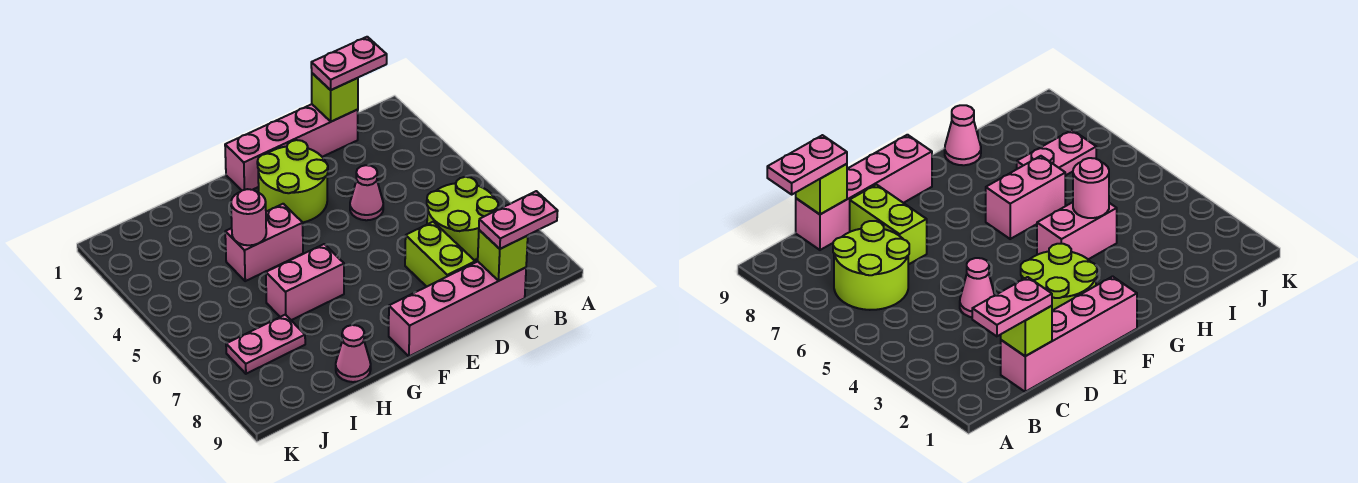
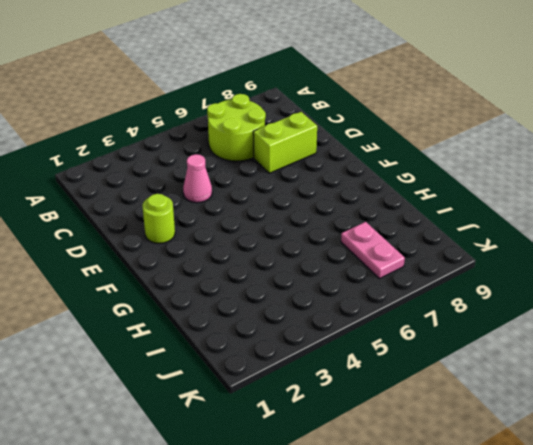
lime 1x1 round brick [142,194,175,243] -> lime 2x2 round brick [257,140,328,222]
none -> pink 1x4 brick [225,104,358,190]
none -> pink 1x4 brick [389,262,526,356]
none -> pink 1x2 brick [225,204,303,281]

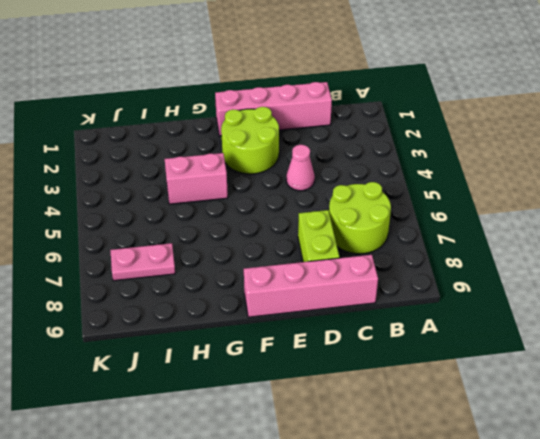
none -> pink 1x2 brick [266,244,344,320]
none -> pink 1x1 cone [336,325,371,382]
none -> lime 1x1 brick [312,73,358,122]

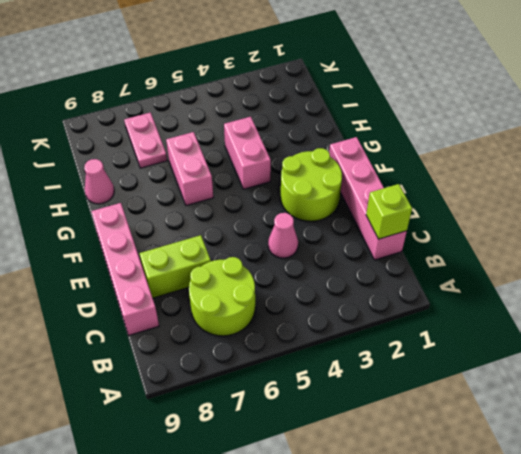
none -> lime 1x1 brick [478,230,528,281]
none -> pink 1x1 round brick [231,189,266,245]
none -> pink 1x2 plate [311,37,387,90]

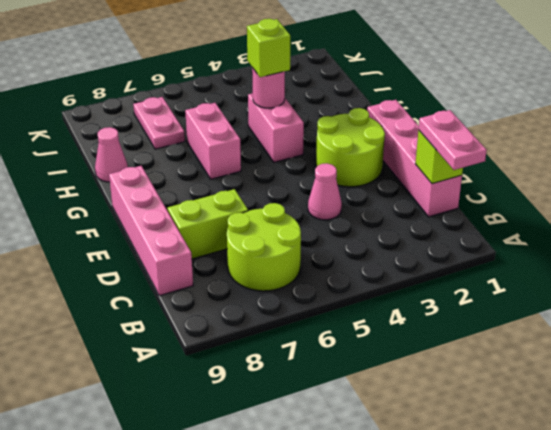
lime 1x1 brick [247,19,290,77] -> lime 1x1 brick moved to [478,230,528,281]
none -> pink 1x2 plate [479,191,558,249]

